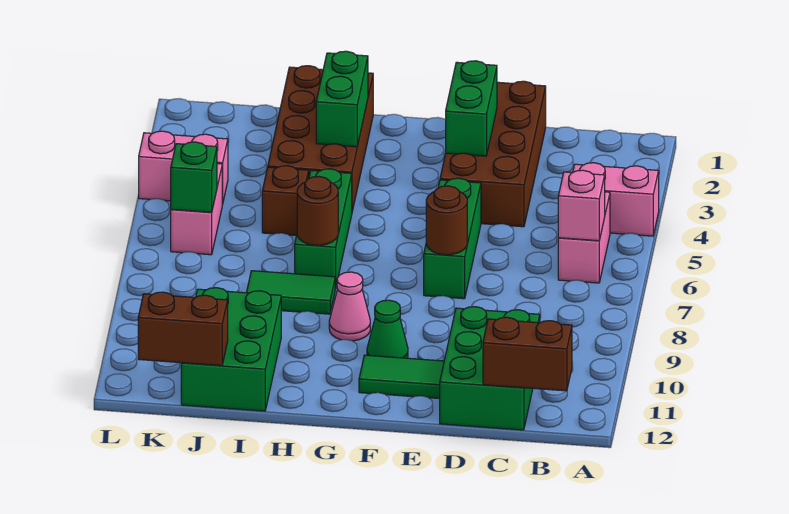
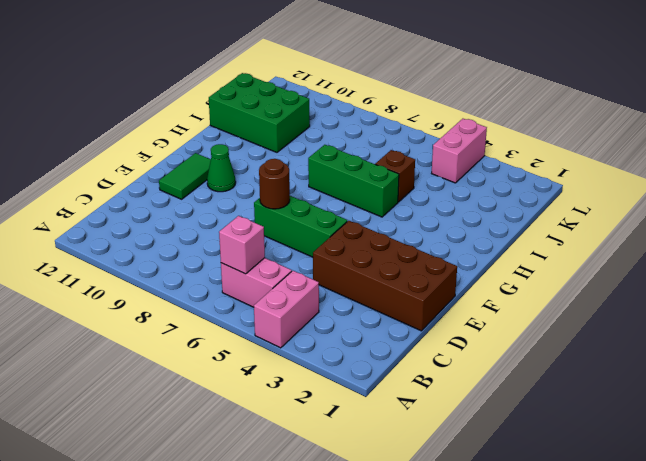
none -> green 2x3 brick [440,307,540,430]
none -> pink 1x1 cone [329,272,370,341]
none -> brown 2x4 brick [268,66,373,211]

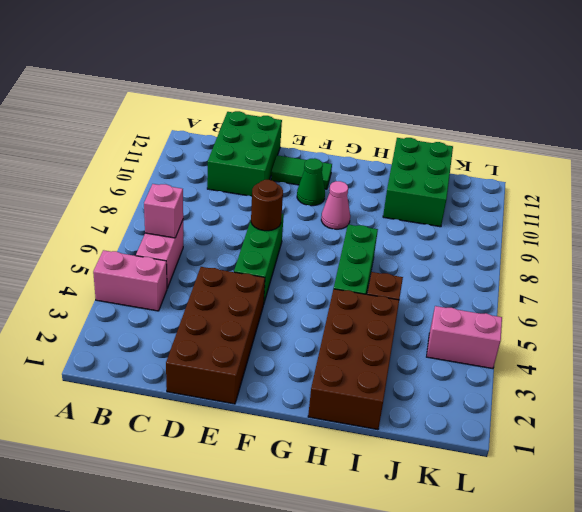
none -> green 1x2 tile [247,271,335,314]
none -> pink 1x2 brick [171,164,222,255]
none -> brown 1x2 brick [483,317,572,391]

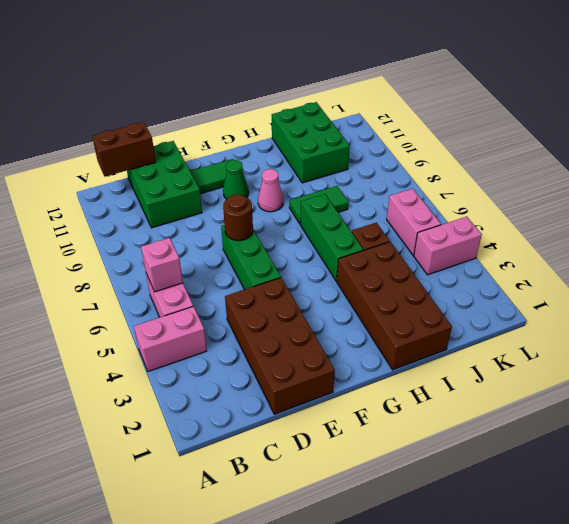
none -> green 1x2 brick [446,61,497,156]
none -> green 1x2 brick [316,51,368,147]
none -> brown 1x1 round brick [297,177,338,245]

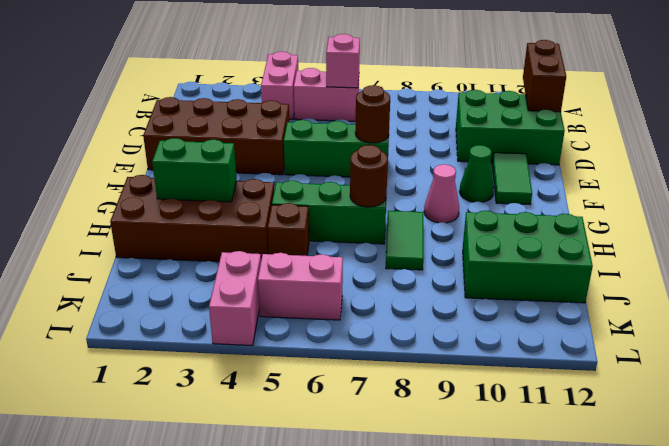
none -> green 1x2 brick [446,61,497,156]
none -> brown 1x2 brick [138,292,228,366]
none -> green 1x1 brick [171,142,217,212]

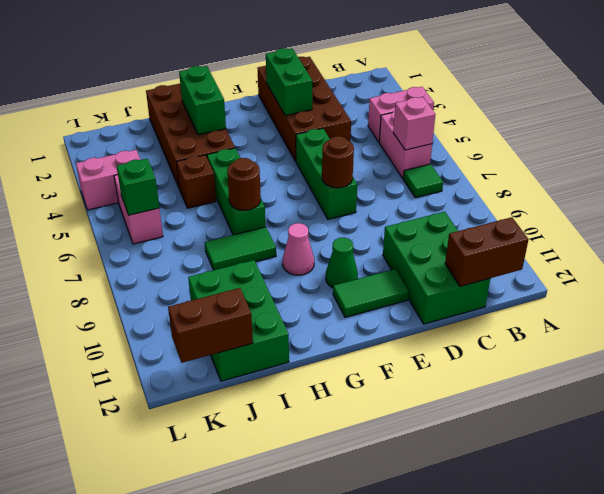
green 1x1 tile [403,164,443,198] -> none

